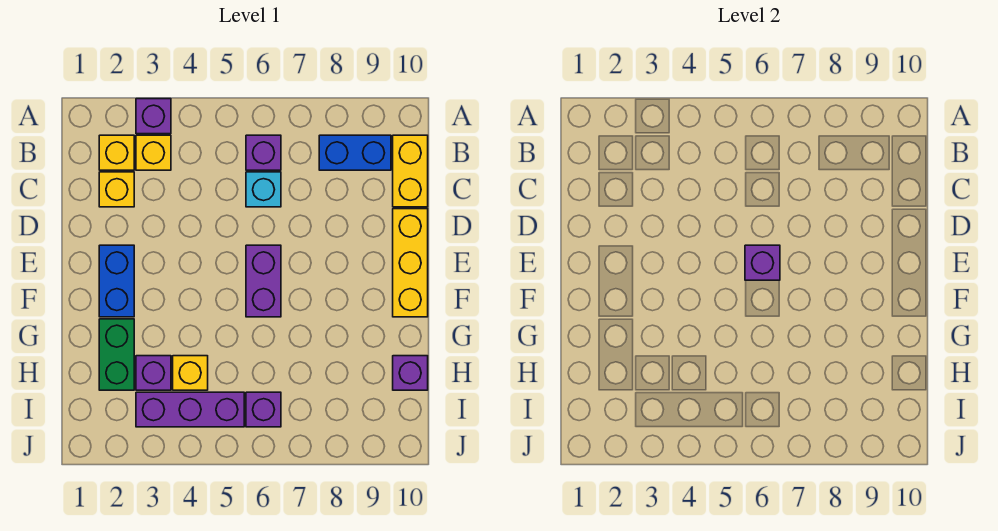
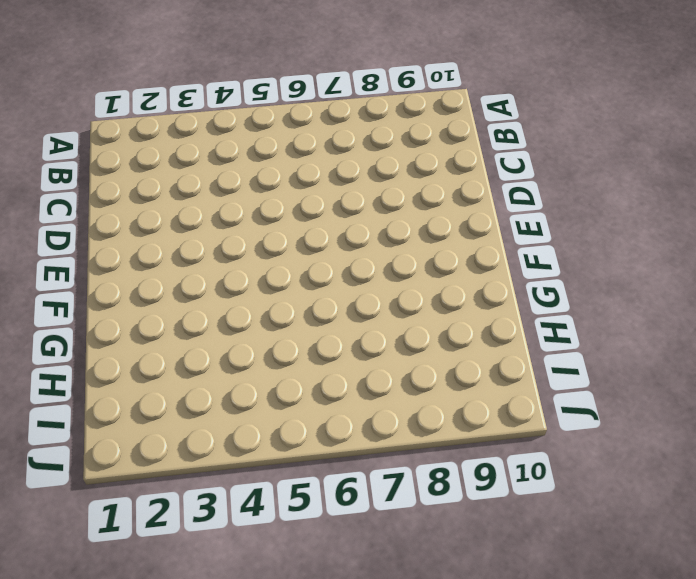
none -> purple 1x1 brick [136,99,171,134]
none -> yellow 1x1 brick [99,135,134,170]
none -> yellow 1x1 brick [136,135,171,170]

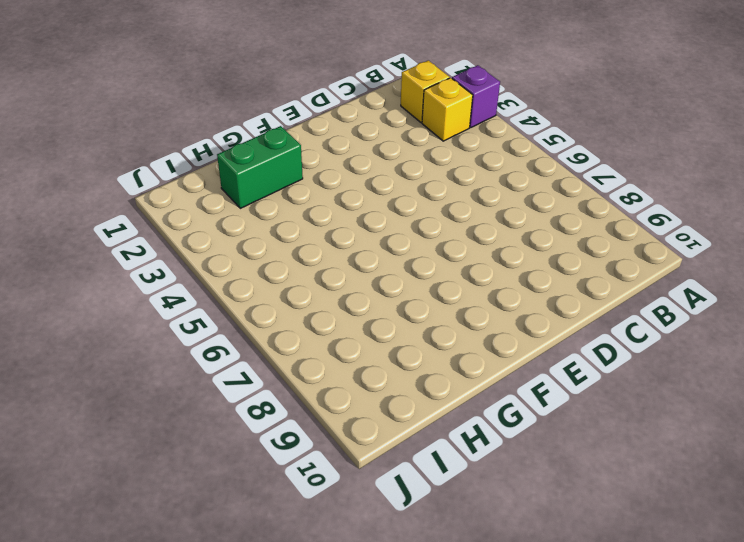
none -> purple 1x1 brick [246,135,281,170]
none -> blue 1x2 brick [319,135,391,170]
none -> yellow 1x2 brick [393,135,428,207]

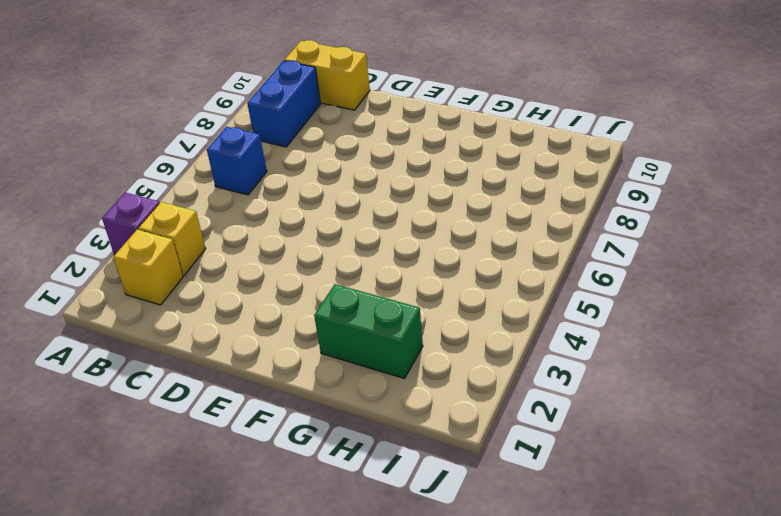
blue 1x1 brick [207,127,267,195] -> purple 1x1 brick [246,135,281,170]
none -> yellow 1x1 brick [99,172,134,207]
none -> cyan 1x1 brick [246,172,281,207]
none -> yellow 1x3 brick [393,209,428,317]

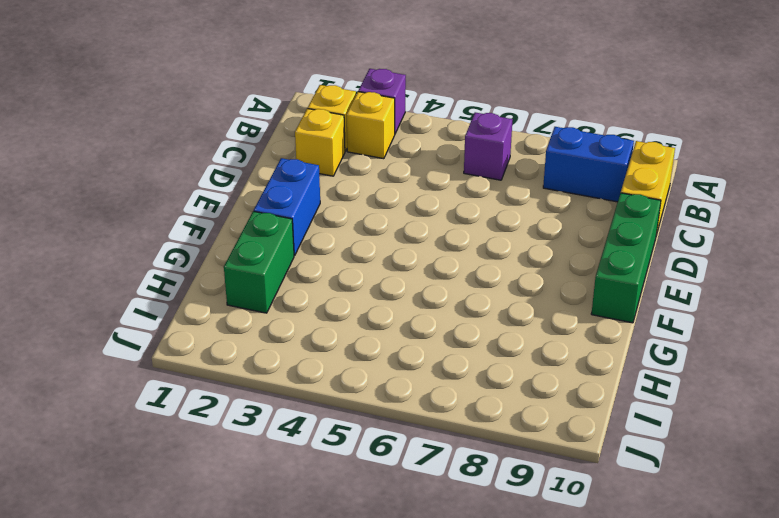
green 1x3 brick [591,193,661,323] -> yellow 1x3 brick [393,209,428,317]
none -> cyan 1x1 brick [246,172,281,207]
none -> purple 1x2 brick [246,245,281,317]
none -> purple 1x1 brick [136,356,171,390]

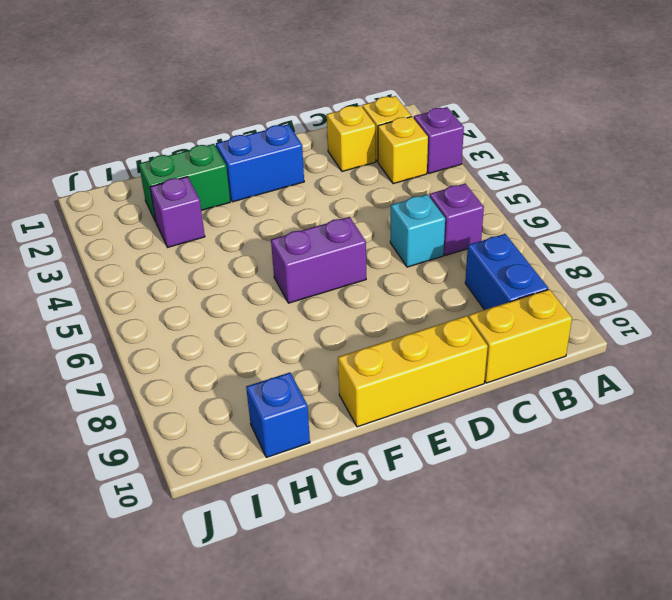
blue 1x1 brick [246,372,310,457] -> purple 1x1 brick [393,356,428,390]
none -> yellow 1x1 brick [173,356,208,390]
none -> purple 1x3 brick [136,392,244,427]
none -> purple 1x1 brick [246,392,281,427]

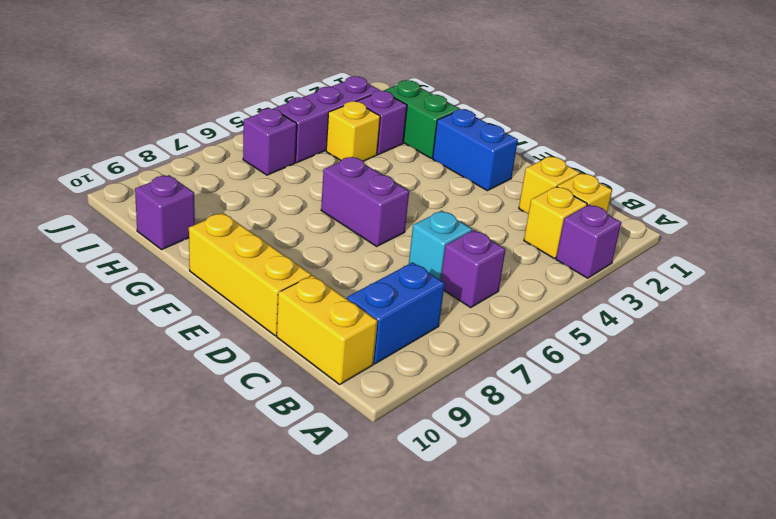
none -> purple 1x1 brick [745,245,780,280]

